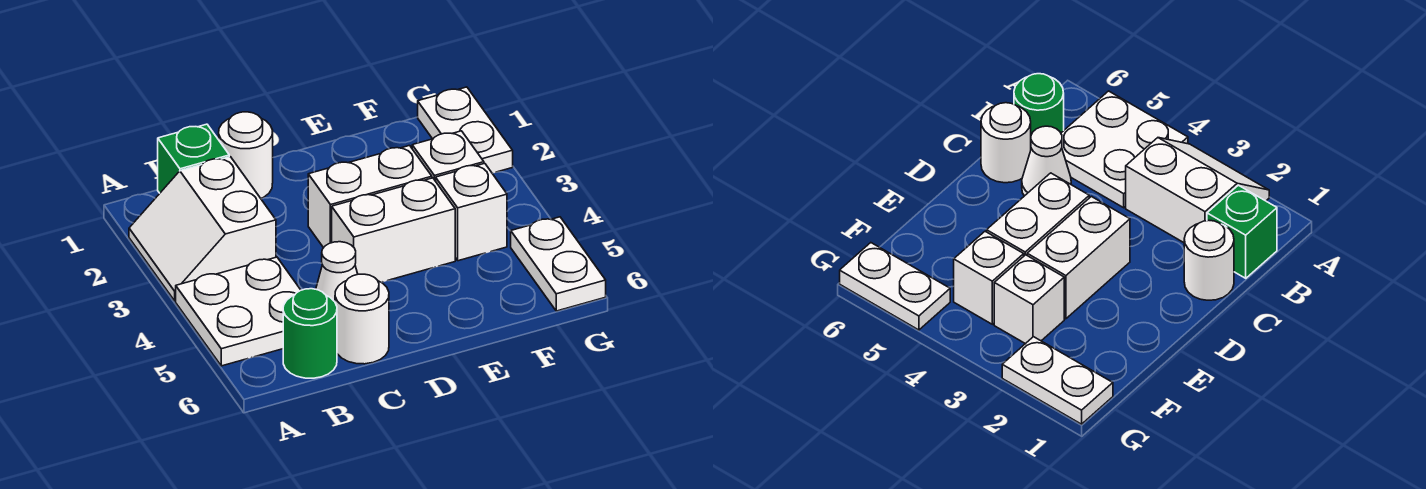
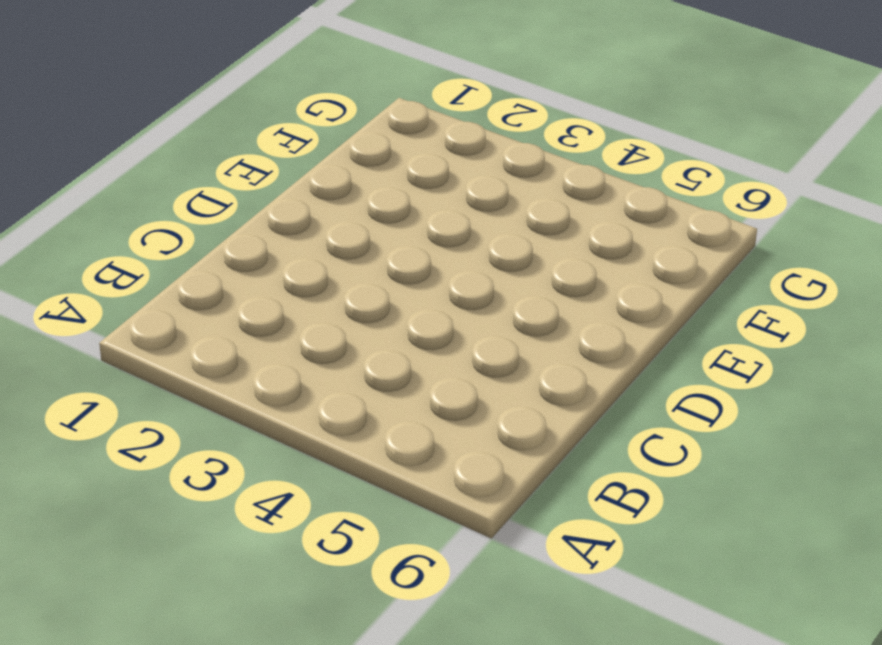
none -> white 2x2 slope [129,157,276,301]
none -> white 2x2 plate [176,257,301,366]
none -> green 1x1 brick [158,124,229,193]

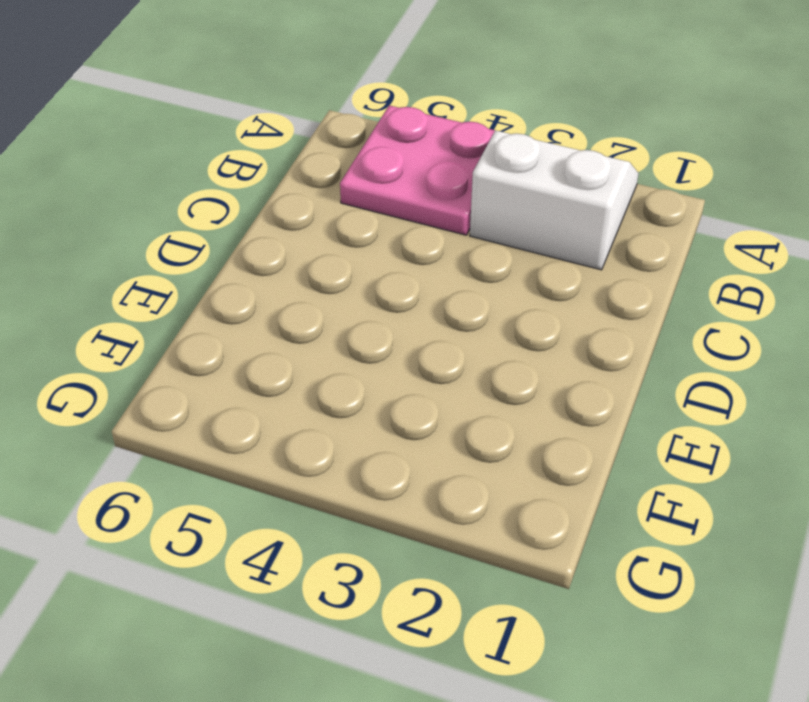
pink 2x2 plate [340,105,495,235] -> white 2x2 plate [176,257,301,366]
none -> green 1x1 brick [158,124,229,193]
none -> green 1x1 round brick [283,289,337,378]
none -> white 1x1 round brick [219,112,273,198]

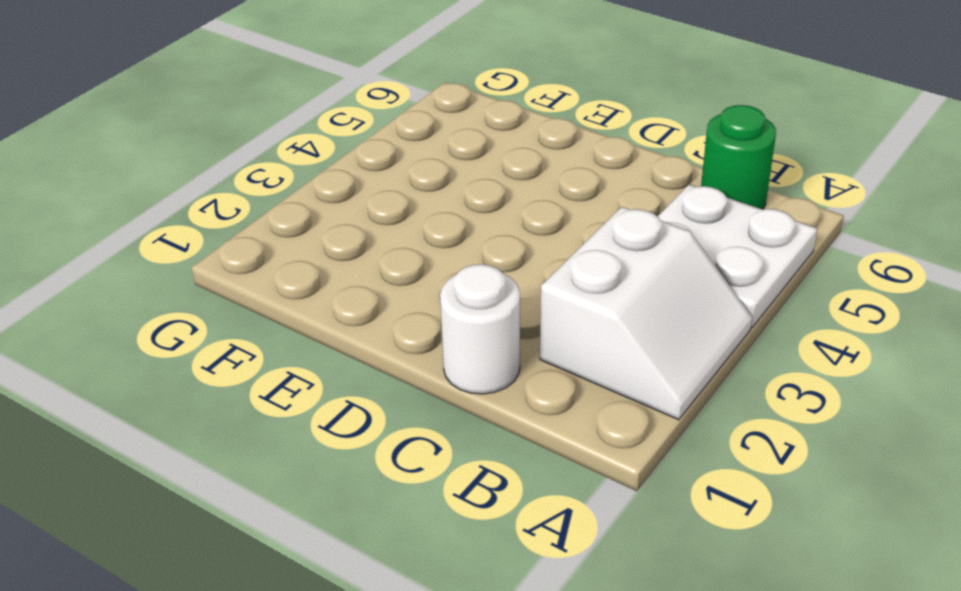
none -> green 1x1 brick [158,124,229,193]
none -> white 1x1 cone [316,242,358,302]
none -> white 1x1 round brick [335,274,389,364]

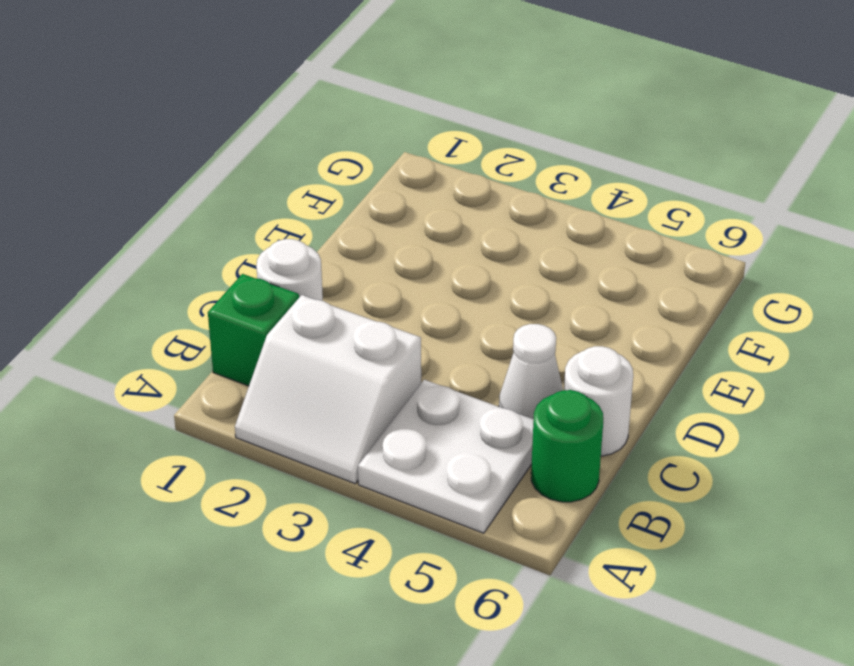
none -> white 1x2 brick [308,146,432,248]
none -> white 1x2 brick [332,178,455,282]
none -> white 1x1 brick [412,131,484,181]

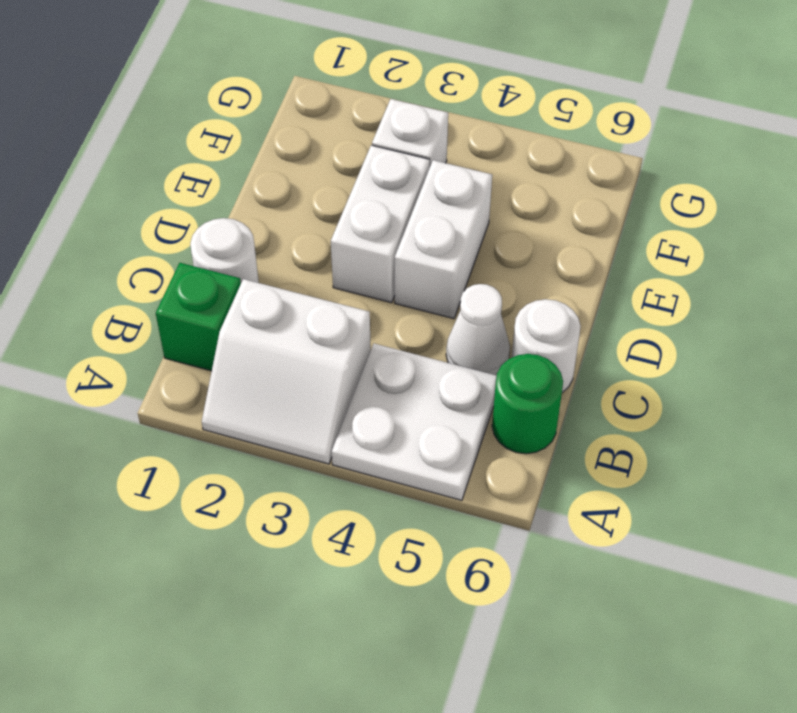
none -> white 1x1 brick [436,163,507,261]
none -> white 1x2 plate [418,87,513,173]
none -> white 1x2 plate [511,217,606,311]

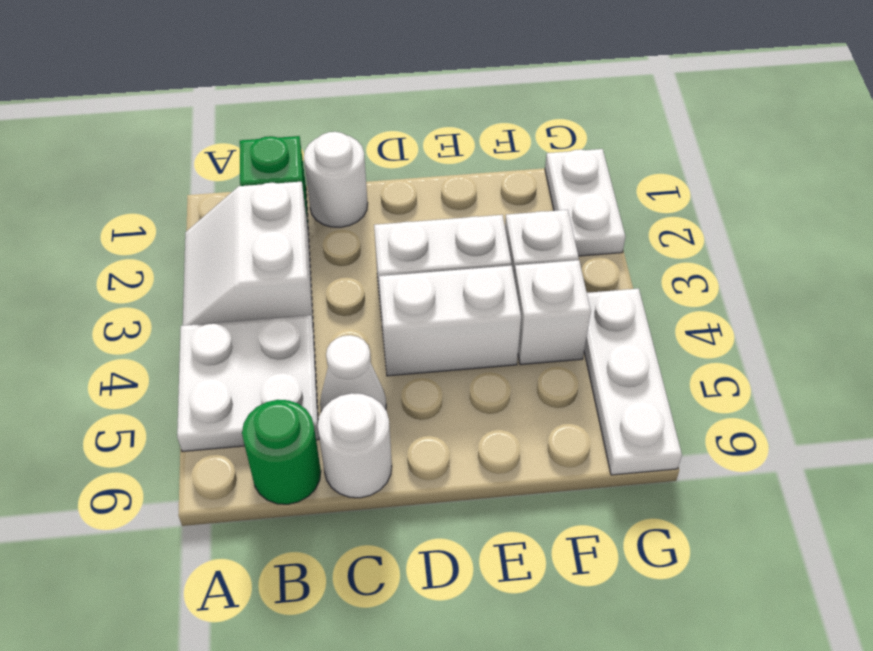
white 1x3 plate [584,289,682,475] -> white 1x2 plate [511,217,606,311]

